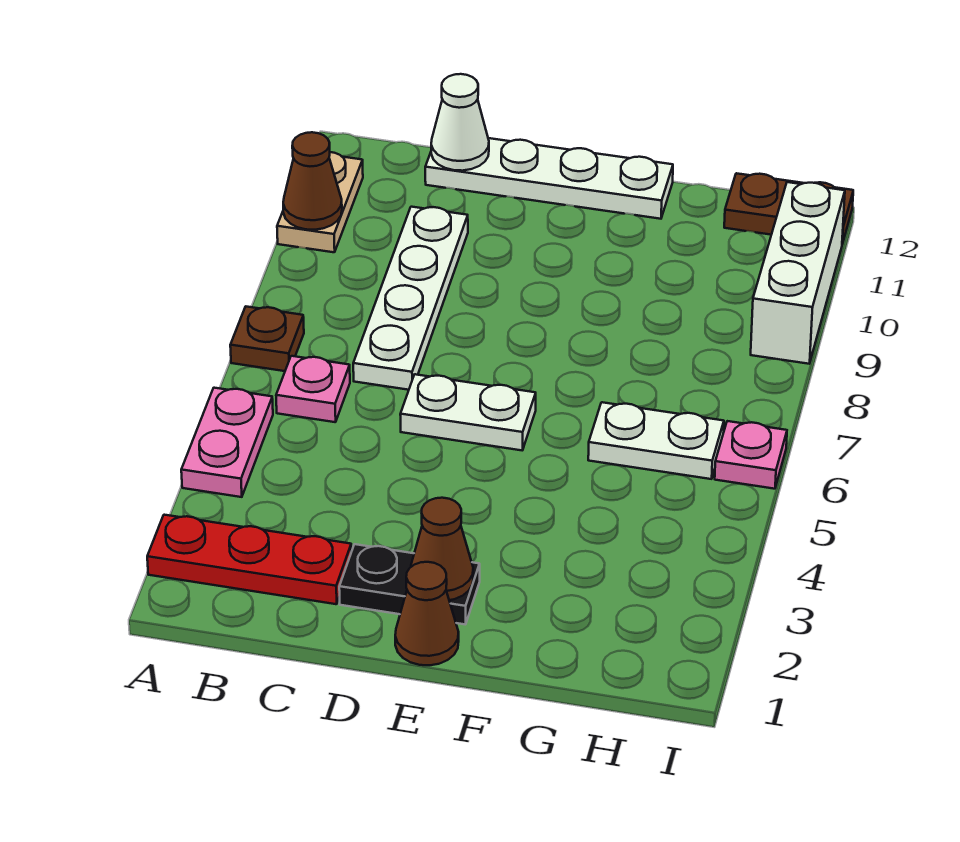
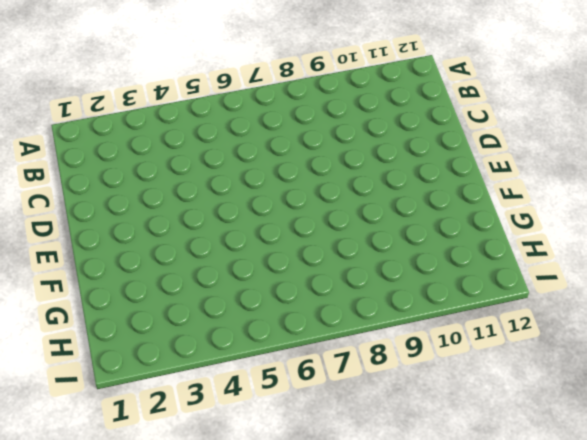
none -> red 1x3 plate [147,515,351,604]
none -> pink 1x2 plate [181,388,273,497]
none -> brown 1x1 plate [230,307,304,371]

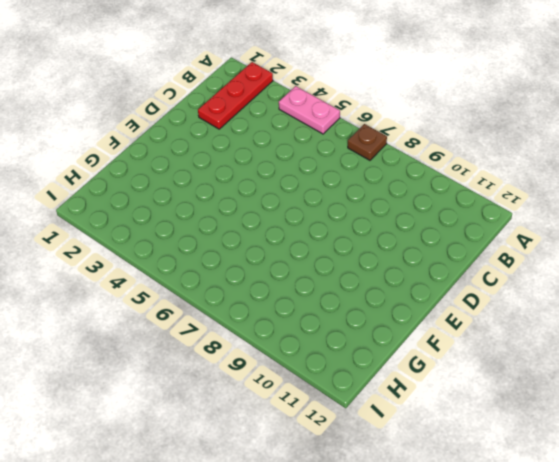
none -> tan 1x2 plate [277,152,363,252]
none -> pink 1x1 plate [276,356,350,422]
none -> white 1x4 plate [353,207,468,390]

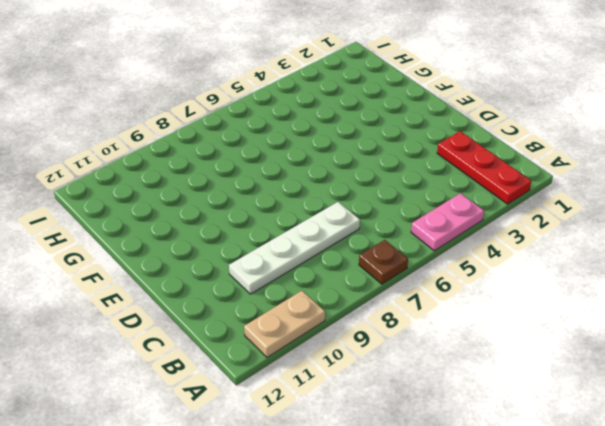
none -> pink 1x1 plate [276,356,350,422]
none -> white 1x4 plate [425,138,673,219]
none -> black 1x2 plate [339,544,480,624]

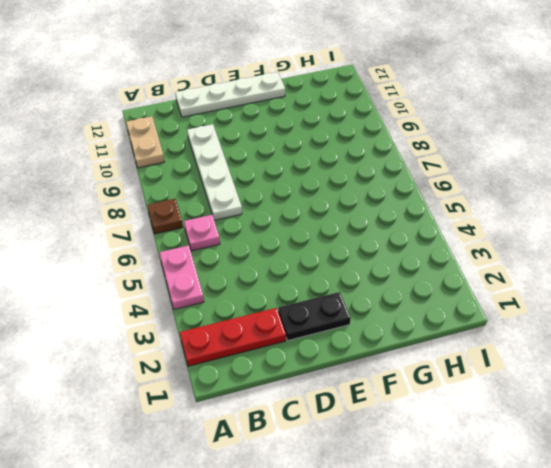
none -> white 1x2 plate [400,374,536,450]
none -> brown 1x1 cone [395,562,459,665]
none -> white 1x2 plate [588,402,724,479]

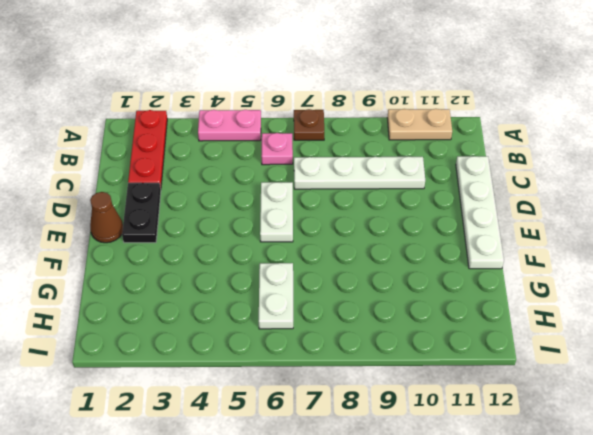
none -> brown 1x2 plate [724,173,853,244]
none -> pink 1x1 plate [715,421,787,489]
none -> white 1x3 brick [751,182,845,364]

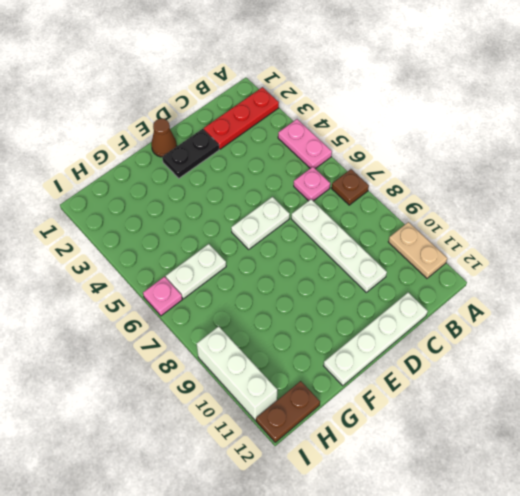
none -> brown 1x1 cone [283,132,342,230]
none -> white 1x1 cone [431,74,489,171]
none -> brown 1x1 cone [411,498,473,600]

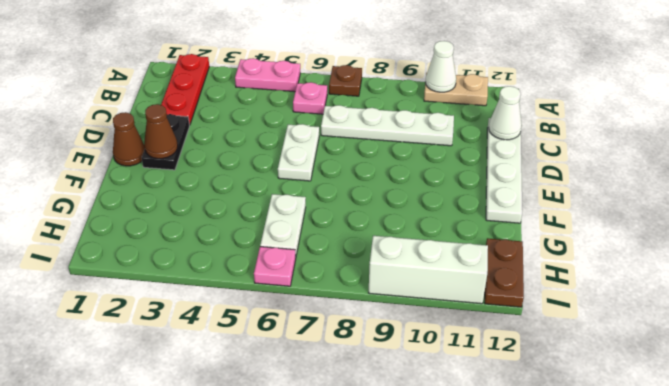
white 1x1 cone [425,41,456,92] -> brown 1x1 cone [283,132,342,230]

